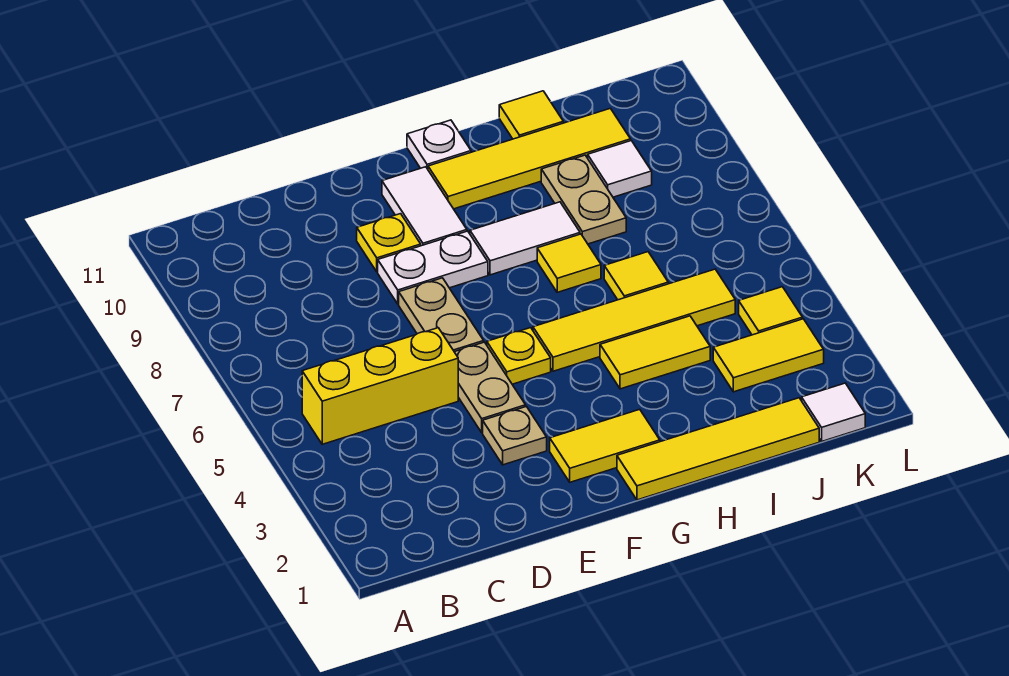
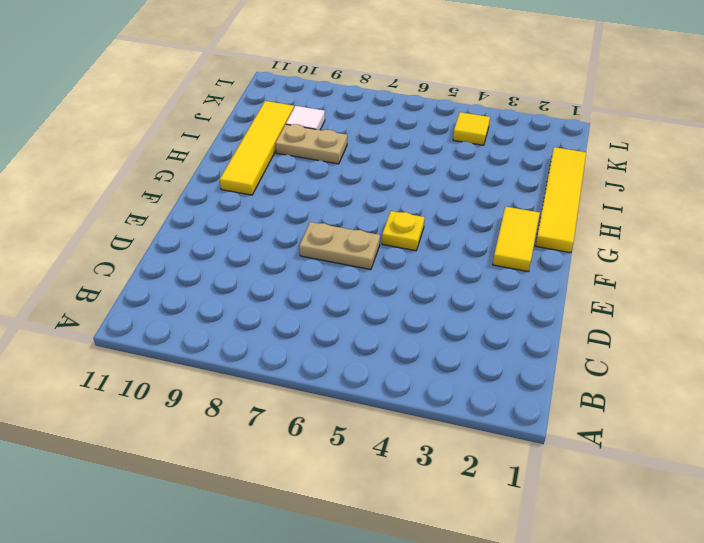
none -> yellow 1x3 brick [302,328,458,444]
none -> tan 1x1 plate [483,407,547,465]
none -> tan 1x2 plate [455,342,526,433]

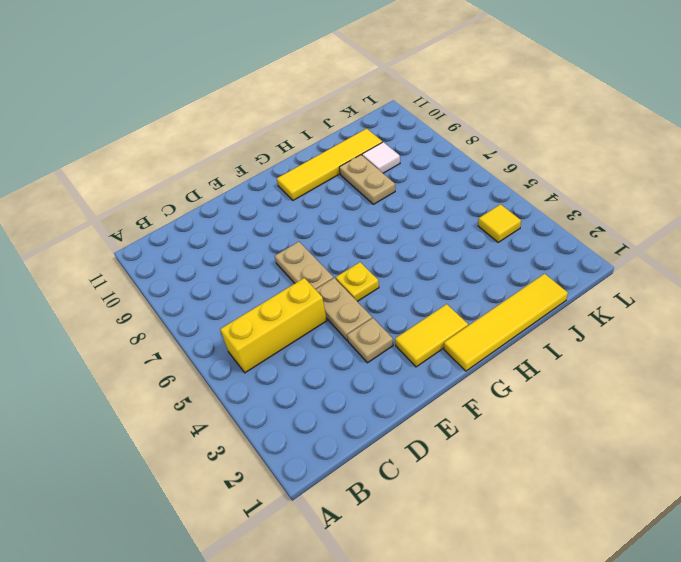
none -> white 1x2 plate [378,231,488,304]
none -> yellow 1x1 plate [357,214,421,272]
none -> white 1x2 tile [382,167,467,246]

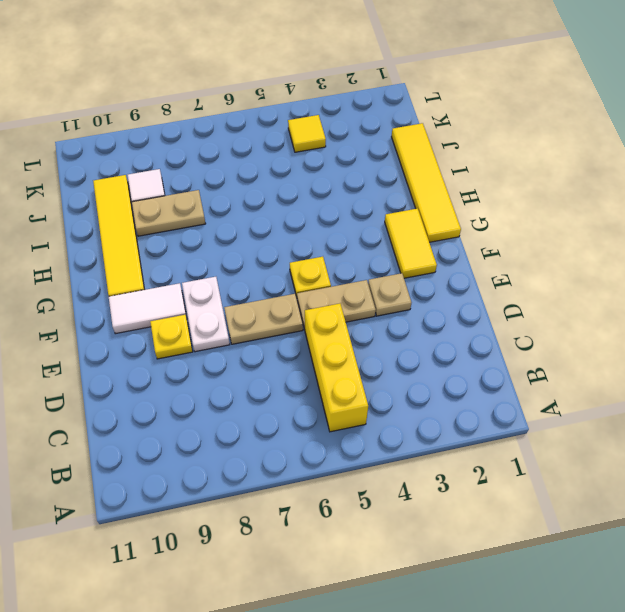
none -> yellow 1x4 tile [533,269,735,371]
none -> white 1x2 tile [470,202,580,275]
none -> white 1x1 plate [407,120,471,169]

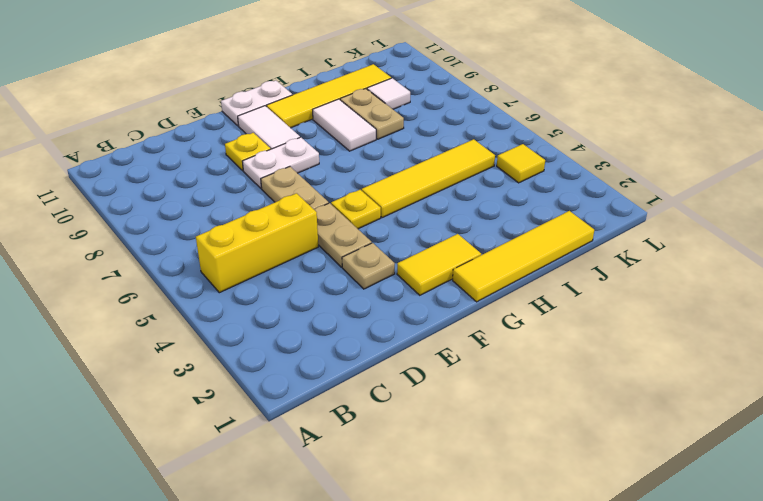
white 1x2 plate [221,80,292,126] -> white 1x1 plate [407,120,471,169]
white 1x2 tile [313,99,376,151] -> white 1x2 tile turned to [470,202,580,275]
none -> yellow 1x2 tile [600,316,710,389]
none -> yellow 1x1 tile [537,234,601,292]
none -> yellow 1x1 tile [604,252,668,300]

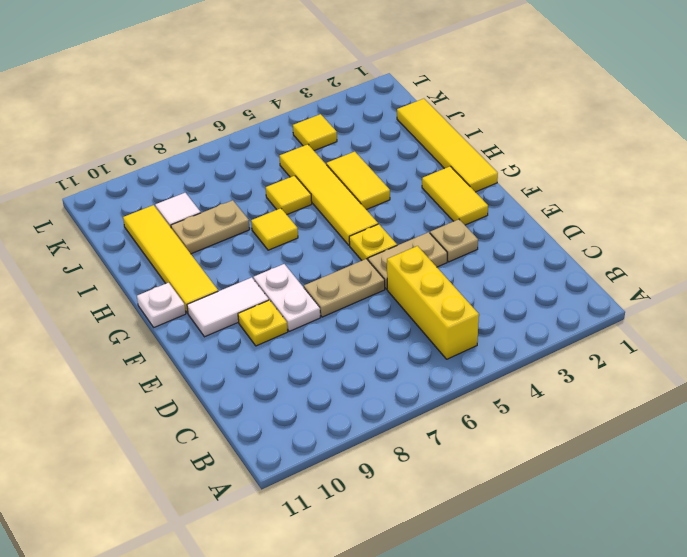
none -> white 1x2 tile [470,202,580,275]
none -> yellow 1x1 tile [499,91,563,139]
none -> yellow 1x2 tile [713,319,824,392]

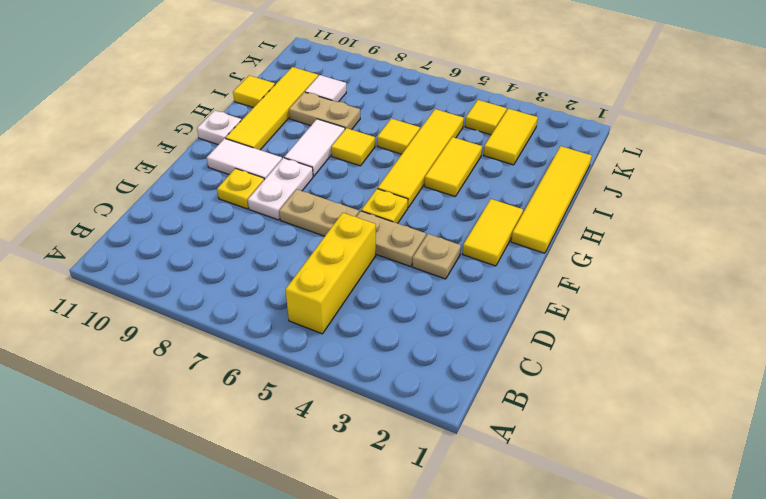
none -> white 1x1 tile [802,383,865,441]

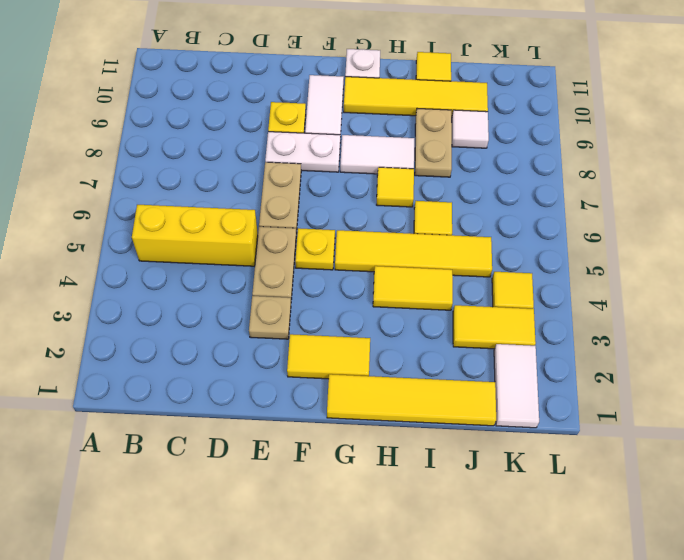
white 1x2 tile [494,344,539,428] -> white 1x1 tile [802,383,865,441]

